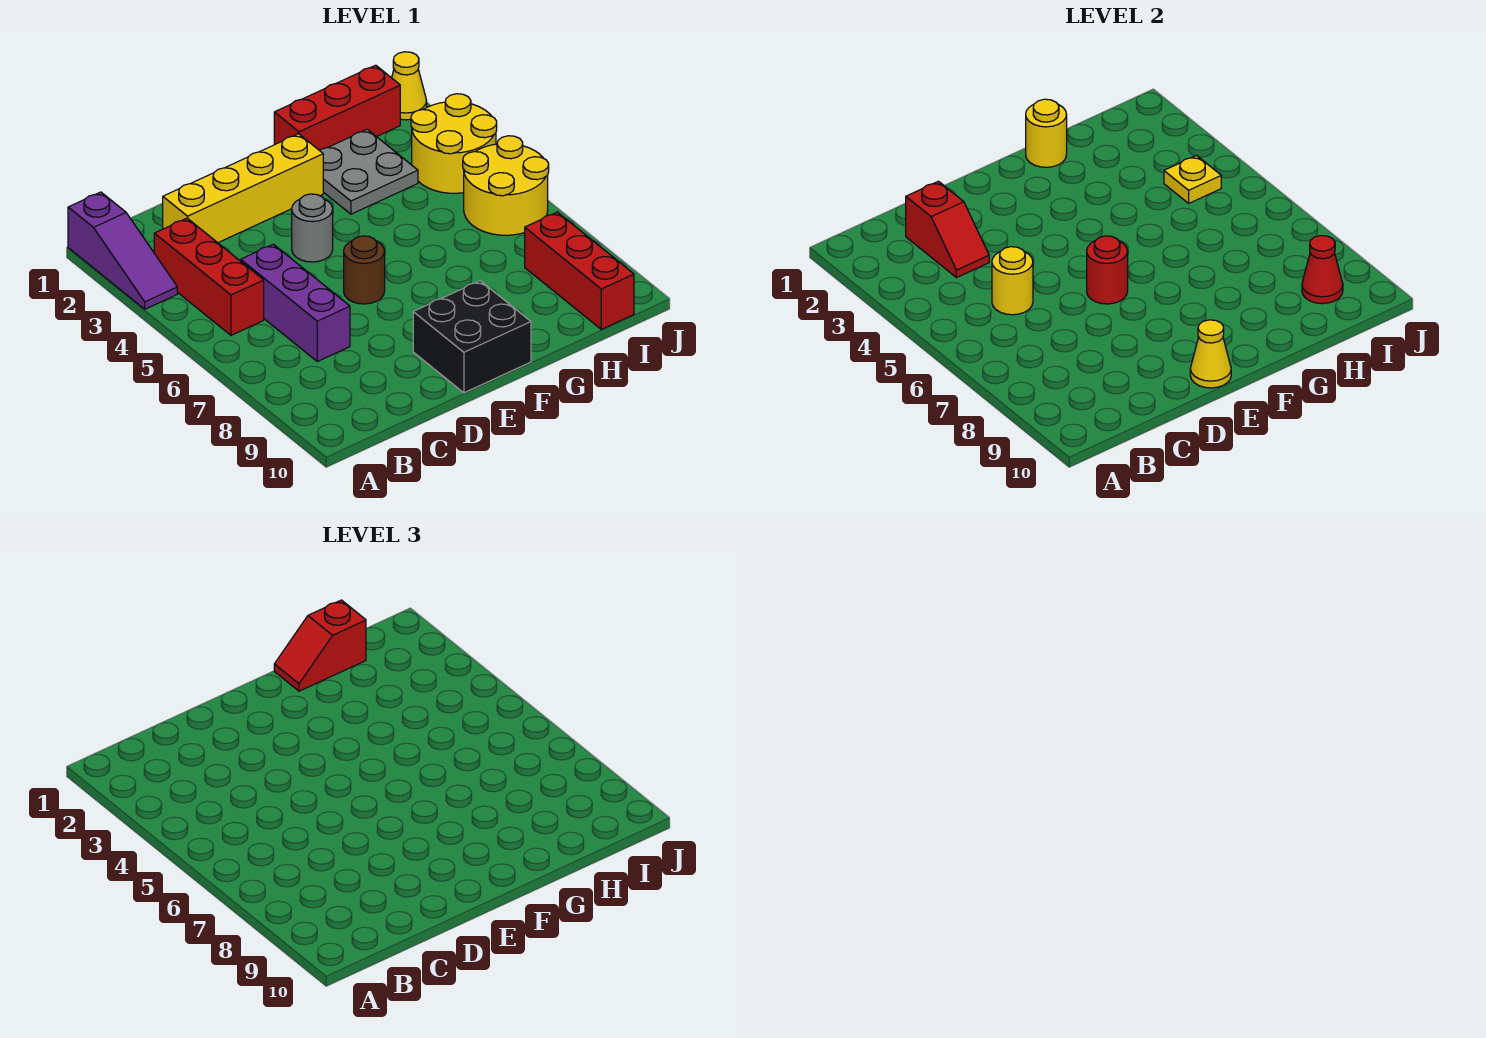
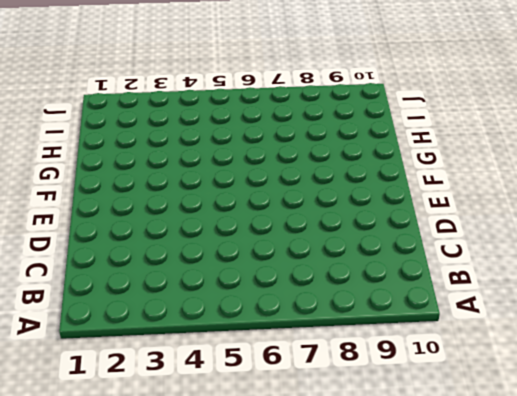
none -> purple 1x3 slope [68,192,177,309]
none -> red 1x3 brick [154,218,264,335]
none -> yellow 1x4 brick [163,134,323,243]

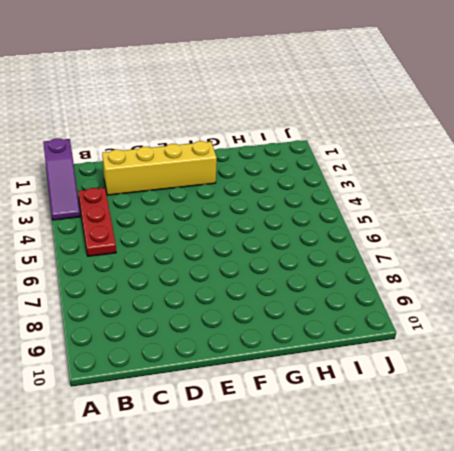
red 1x3 plate [78,188,116,256] -> red 1x3 brick [154,218,264,335]
none -> purple 1x3 brick [241,244,350,361]
none -> grey 1x1 round brick [292,194,333,262]
none -> brown 1x1 round brick [344,236,385,304]

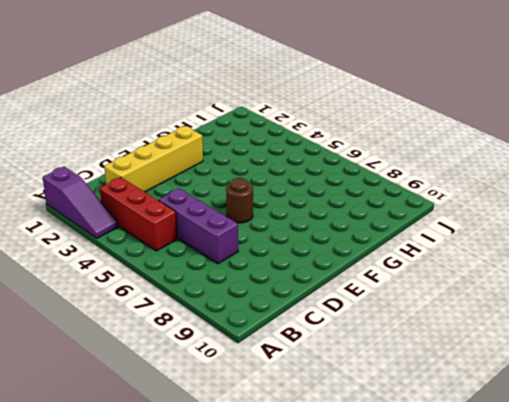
none -> grey 1x1 round brick [292,194,333,262]
none -> black 2x2 brick [413,281,531,393]
none -> red 1x3 brick [274,65,400,150]

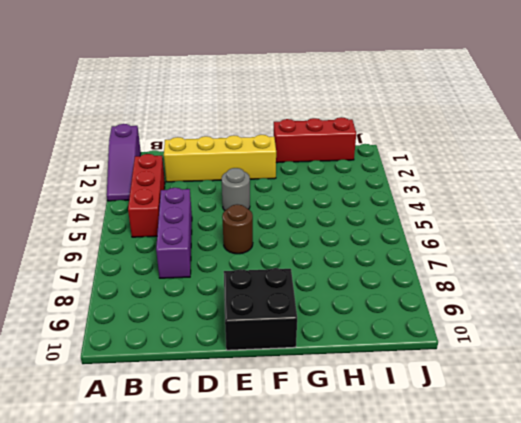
none -> grey 2x2 plate [320,129,418,214]
none -> yellow 2x2 round brick [411,94,497,193]
none -> yellow 2x2 round brick [463,136,549,235]

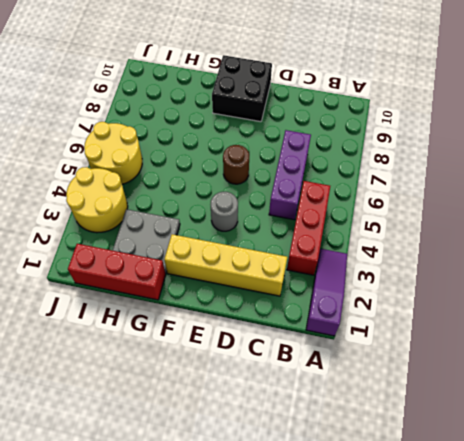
none -> red 1x3 brick [525,212,634,329]
none -> yellow 1x1 cone [392,52,427,120]
none -> red 1x2 slope [906,181,989,278]

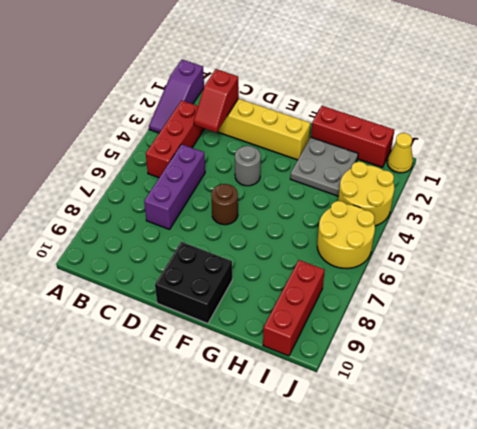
none -> yellow 1x1 round brick [992,247,1033,315]
none -> red 1x1 round brick [1087,236,1128,304]
none -> yellow 1x1 cone [1190,320,1231,388]

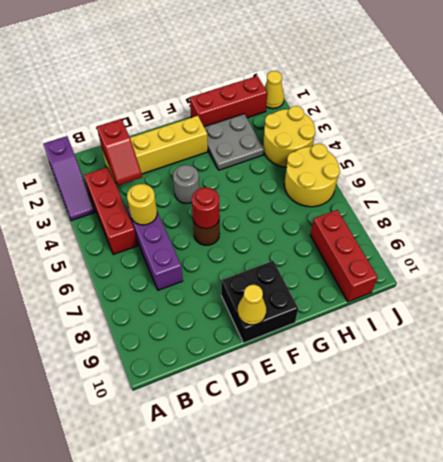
none -> yellow 1x1 round brick [1026,99,1067,167]
none -> yellow 1x1 plate [1164,156,1221,203]
none -> red 1x1 cone [1302,236,1343,304]

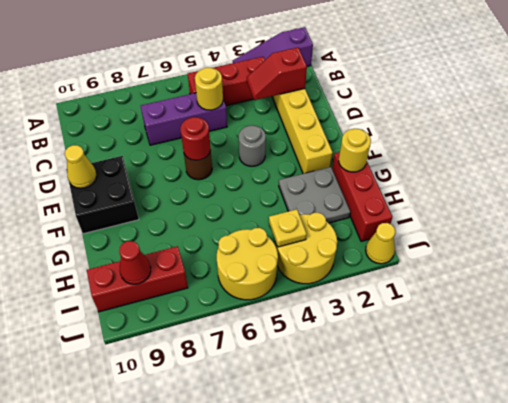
none -> red 1x2 slope [274,600,366,691]

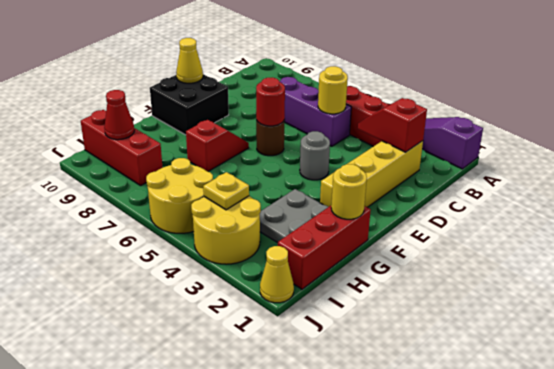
red 1x2 slope [186,120,249,172] -> red 1x2 slope moved to [274,600,366,691]

